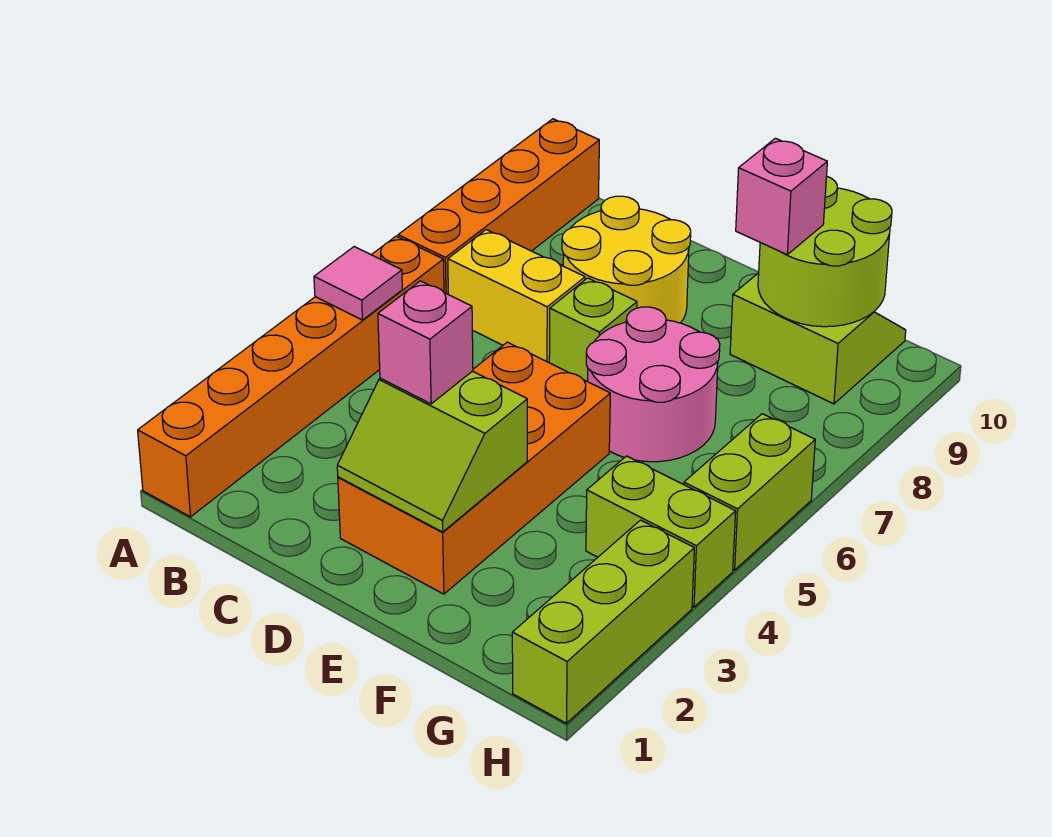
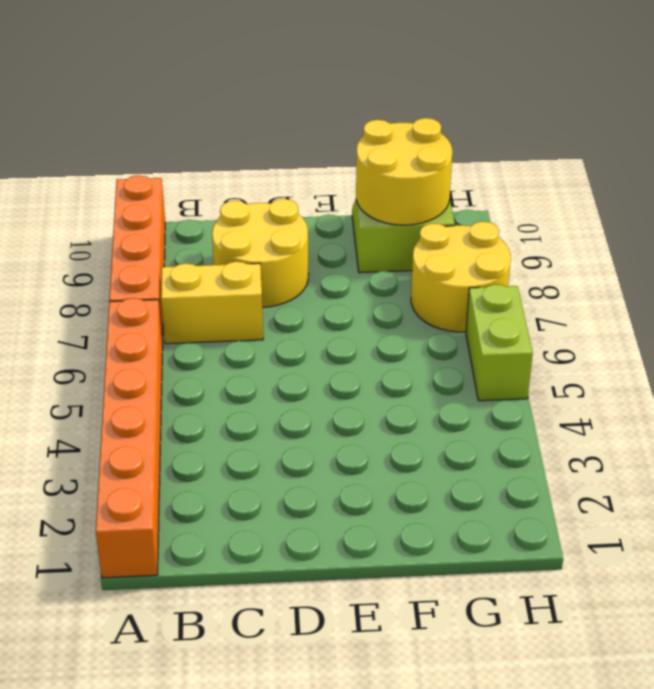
yellow 2x2 round brick [356,118,452,225] -> lime 2x2 round brick [758,177,892,327]
yellow 2x2 round brick [411,222,511,332] -> none
none -> orange 2x4 brick [338,342,610,594]
none -> lime 1x1 brick [549,278,637,381]
none -> pink 2x2 round brick [586,307,720,462]

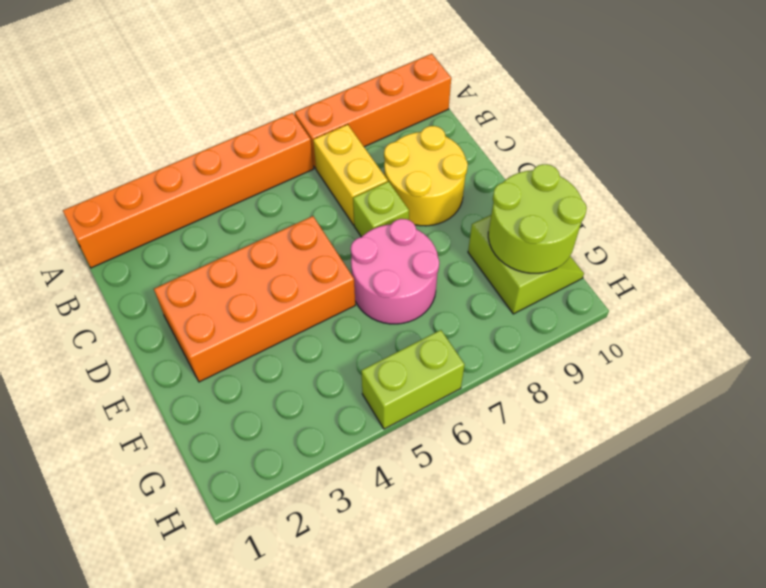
none -> lime 1x2 brick [586,456,736,607]
none -> lime 1x3 brick [512,520,694,723]
none -> pink 1x1 tile [314,247,402,320]

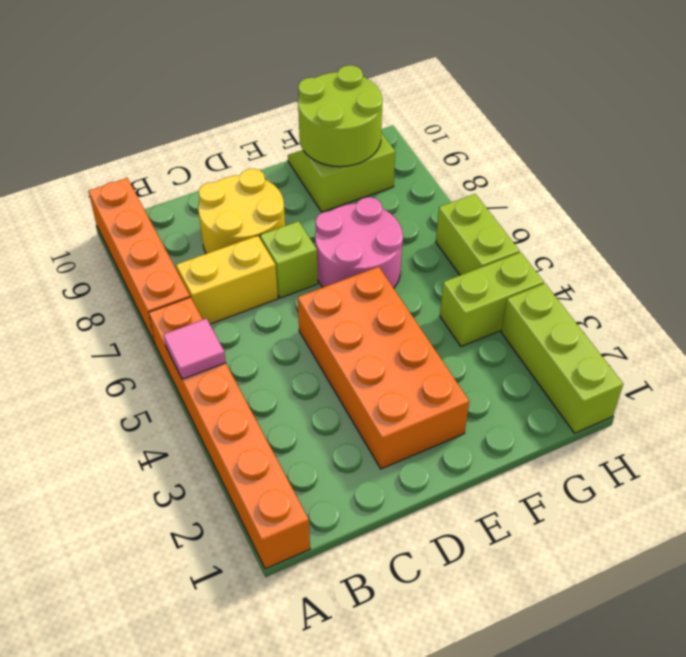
none -> lime 2x2 slope [337,371,527,532]
none -> pink 1x1 brick [378,281,473,404]
none -> pink 1x1 brick [736,138,827,255]

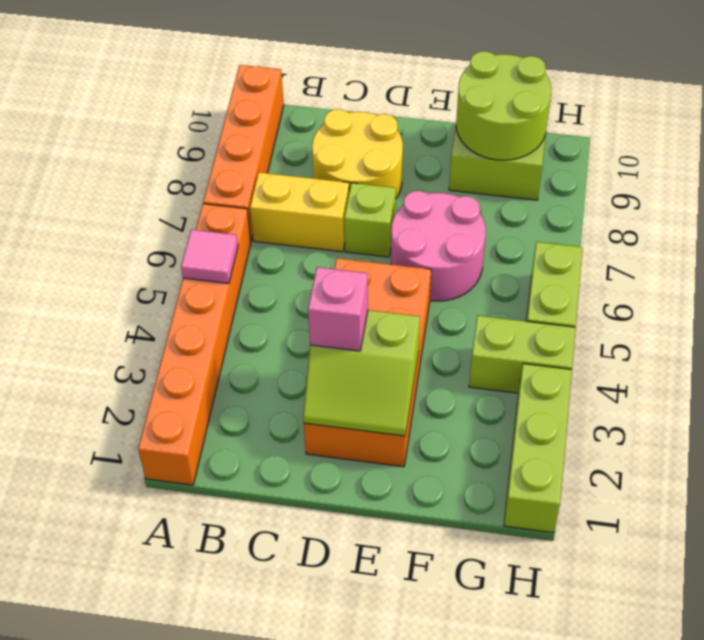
none -> pink 1x1 brick [736,138,827,255]

